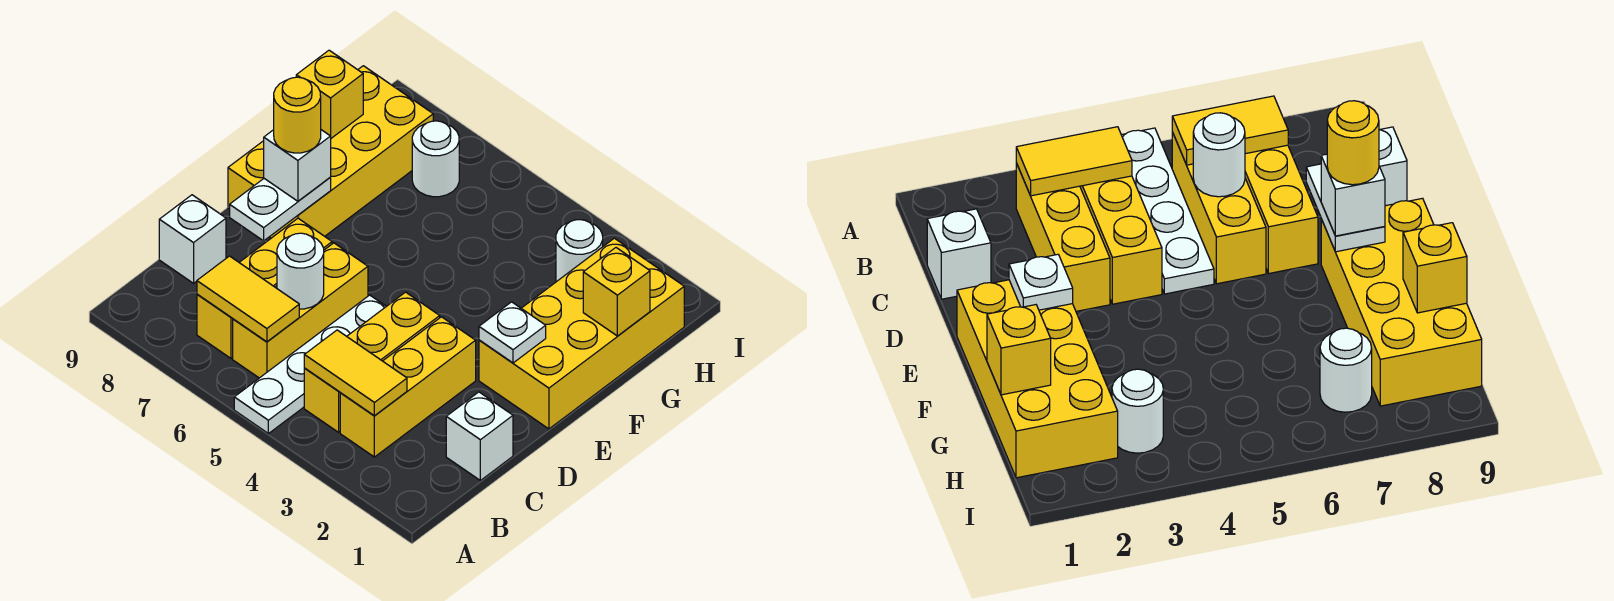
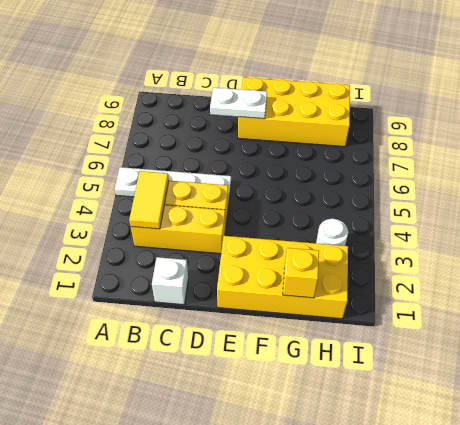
none -> yellow 1x3 brick [233,243,368,378]
none -> yellow 1x3 brick [197,218,332,358]
none -> white 1x1 brick [159,195,226,283]

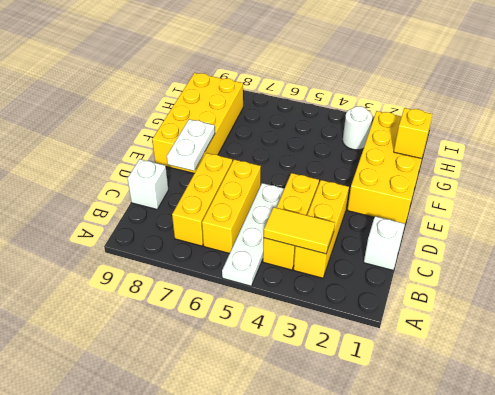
none -> white 1x1 round brick [412,121,459,197]
none -> yellow 1x2 tile [197,256,299,342]
none -> white 1x1 round brick [277,233,324,309]

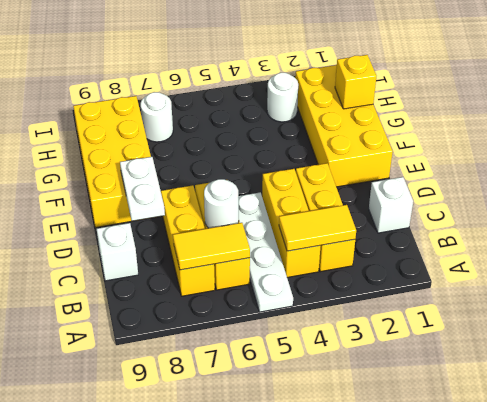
none -> white 1x1 plate [479,302,546,363]
none -> yellow 1x1 brick [296,50,363,138]
none -> white 1x1 brick [264,130,331,201]

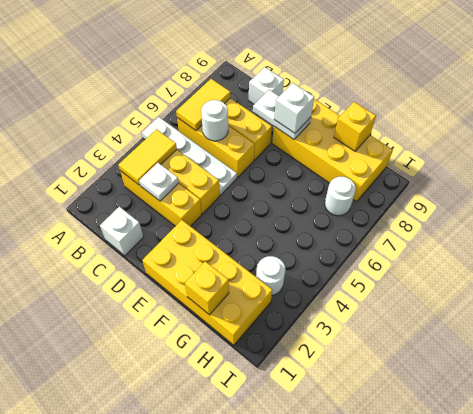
white 1x1 plate [139,163,179,201] -> white 1x1 plate moved to [479,302,546,363]
none -> yellow 1x1 round brick [274,77,321,153]

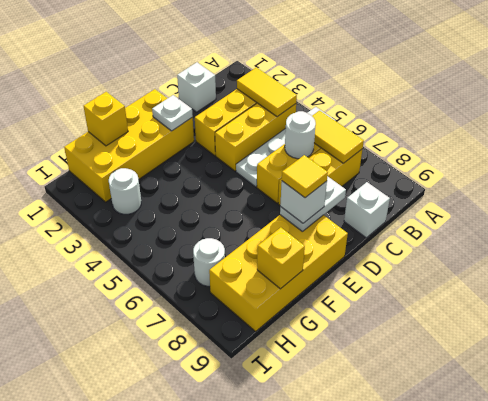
yellow 1x1 tile [282,155,328,198] -> yellow 1x1 round brick [274,77,321,153]

